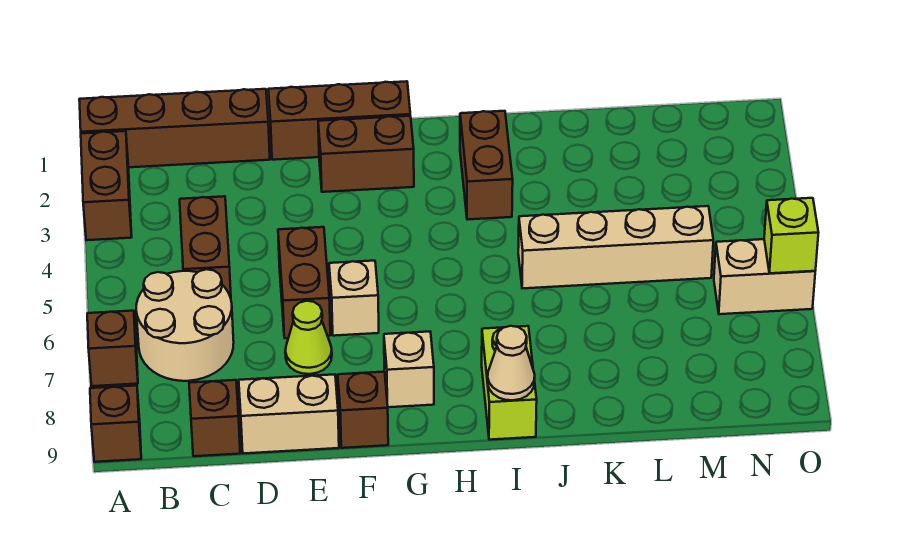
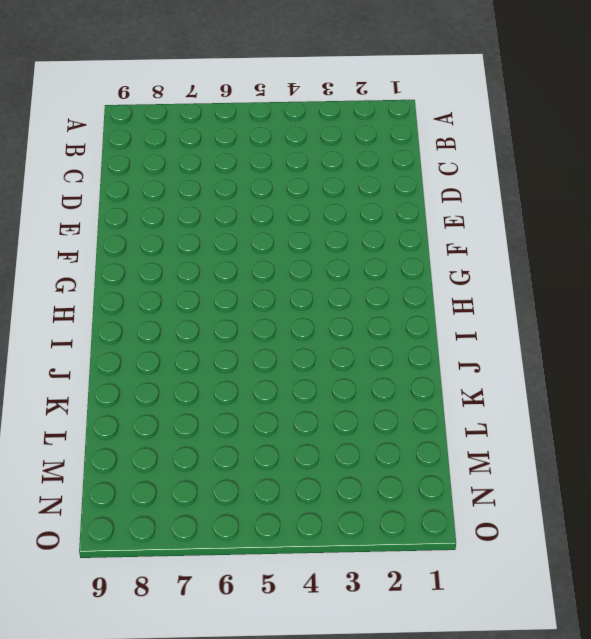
none -> brown 1x4 brick [79,89,270,167]
none -> brown 1x2 brick [81,131,132,240]
none -> brown 1x1 brick [87,311,138,386]

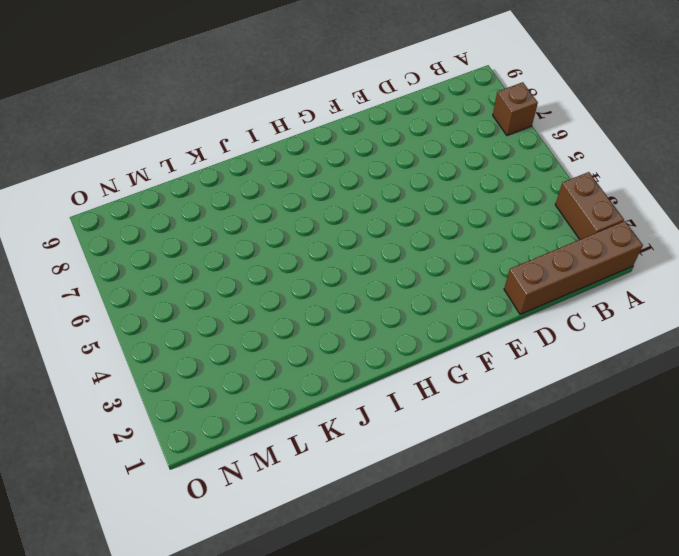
none -> brown 1x1 brick [90,386,141,462]
none -> tan 2x2 round brick [136,269,234,381]
none -> brown 1x2 brick [180,196,231,298]

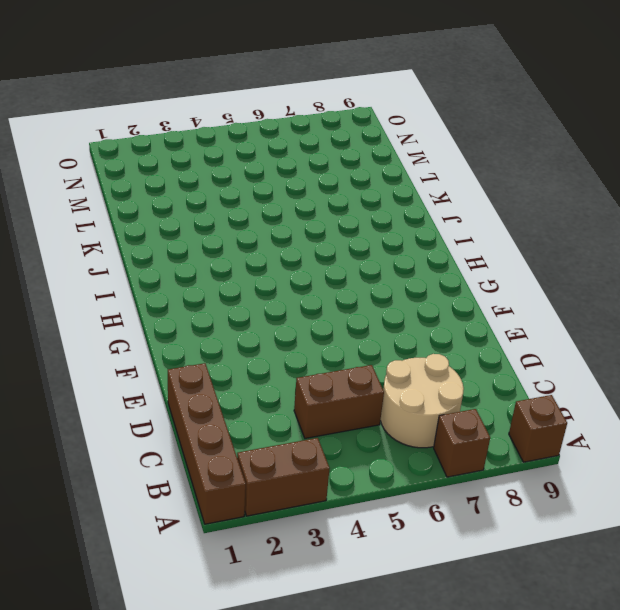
none -> brown 1x1 brick [189,380,240,456]
none -> tan 1x2 brick [239,374,339,454]
none -> brown 1x3 brick [268,81,410,160]

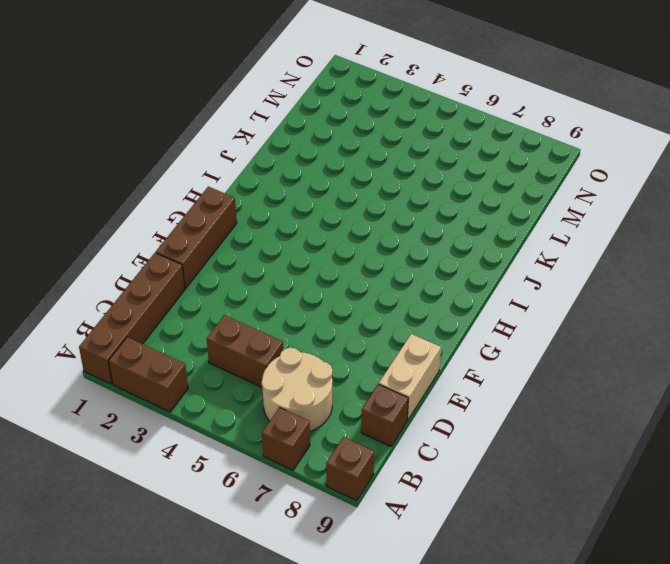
none -> brown 1x2 brick [278,227,330,338]
none -> lime 1x1 cone [285,301,332,374]
none -> brown 1x2 brick [318,116,414,192]

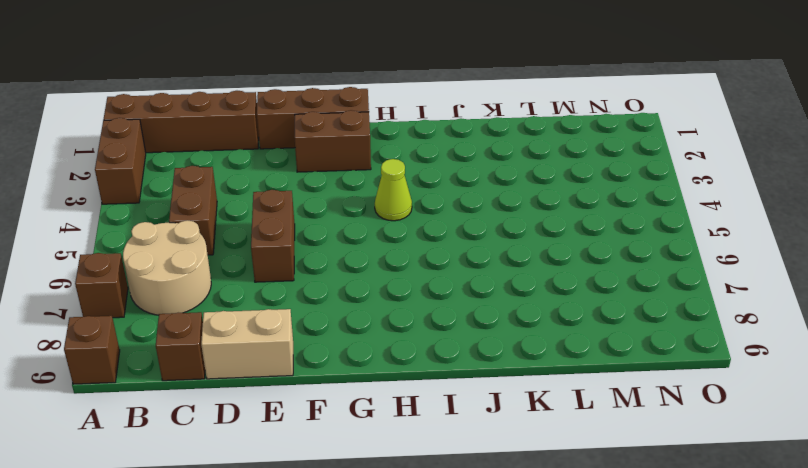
lime 1x1 cone [375,159,412,221] -> lime 1x1 cone moved to [285,301,332,374]
none -> tan 1x1 brick [329,261,379,336]
none -> brown 1x1 brick [338,372,388,448]
none -> tan 1x1 brick [384,332,434,407]

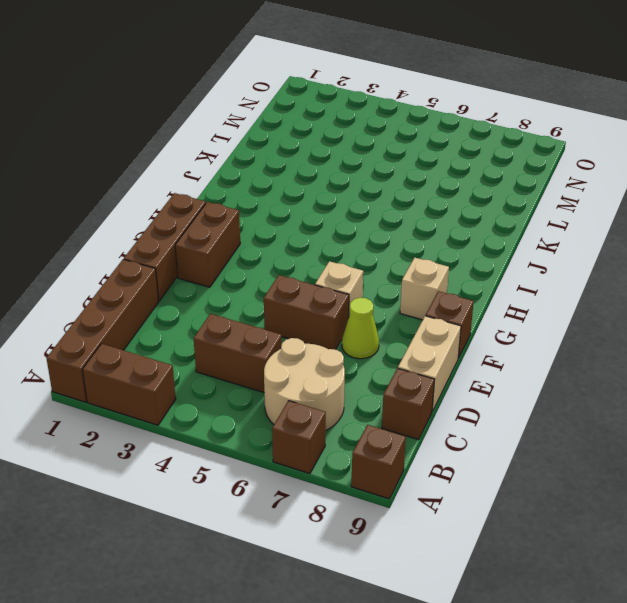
none -> brown 1x2 brick [460,111,513,220]
none -> lime 1x2 brick [482,326,537,440]
none -> tan 1x4 brick [518,206,713,288]

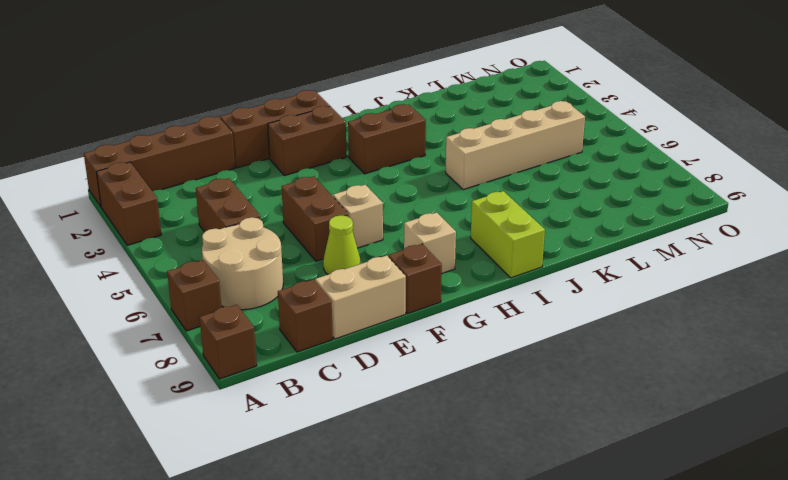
brown 1x2 brick [348,104,426,174] -> brown 1x2 brick turned to [460,111,513,220]
none -> tan 1x2 brick [714,239,815,314]
none -> tan 1x1 cone [488,326,535,400]
none -> lime 1x1 brick [764,198,819,273]

